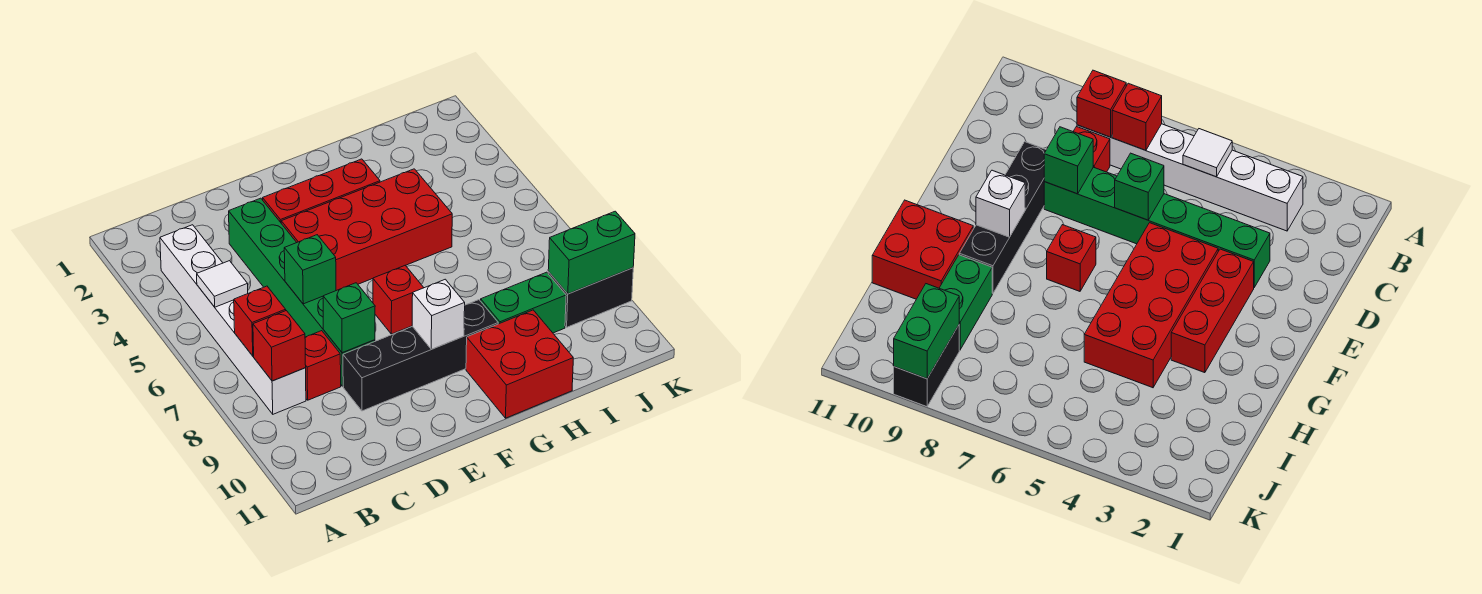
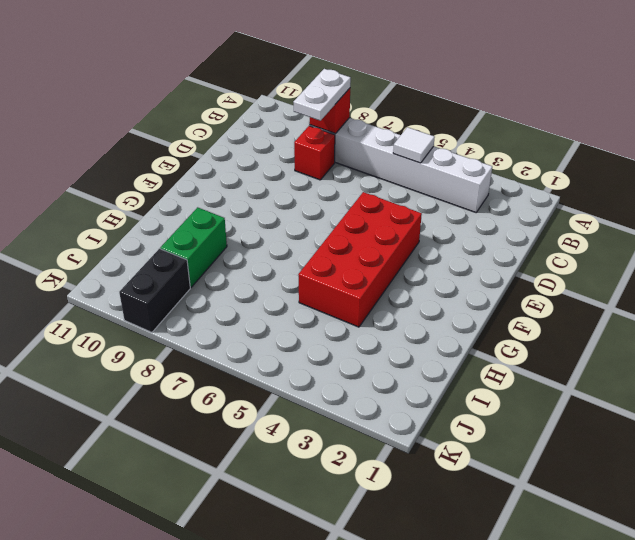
white 1x2 plate [294,69,351,121] -> none
none -> green 1x6 brick [229,198,375,386]
none -> black 1x4 brick [343,300,498,411]
none -> red 1x3 brick [263,159,380,222]

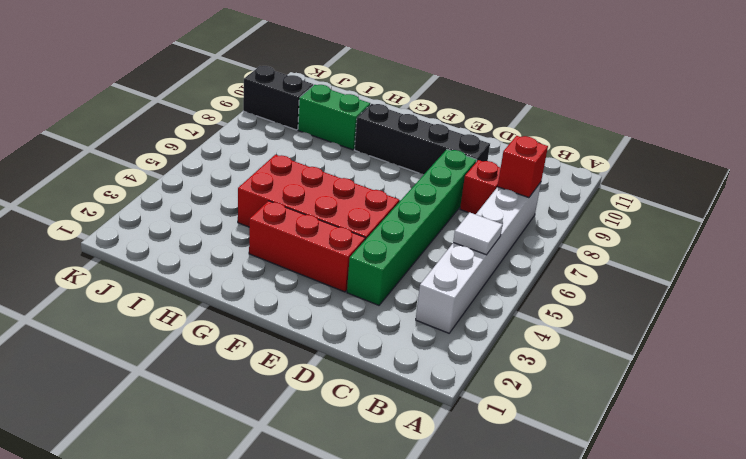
none -> red 1x1 brick [373,265,424,334]
none -> red 2x2 brick [466,310,573,418]
none -> red 1x1 brick [234,286,286,356]

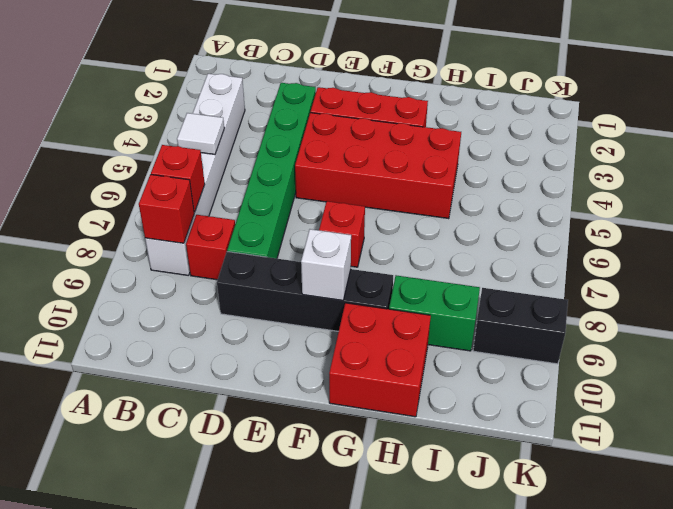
none -> green 1x1 brick [284,235,336,304]
none -> green 1x1 brick [323,283,375,353]
none -> green 1x2 brick [548,211,635,294]

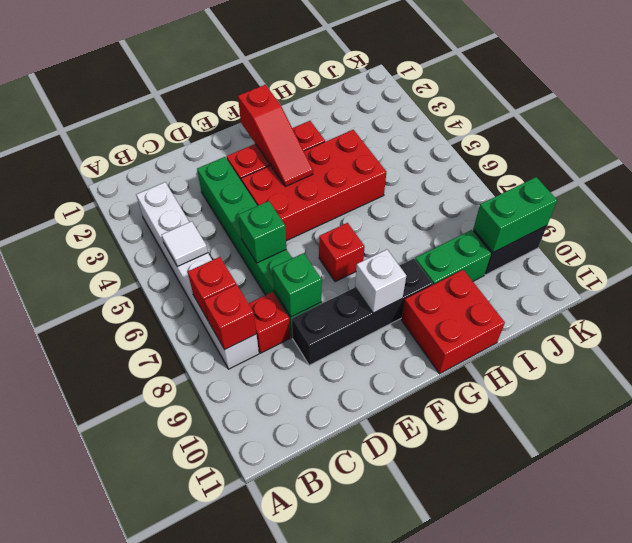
red 1x3 slope [238,85,313,187] -> none

